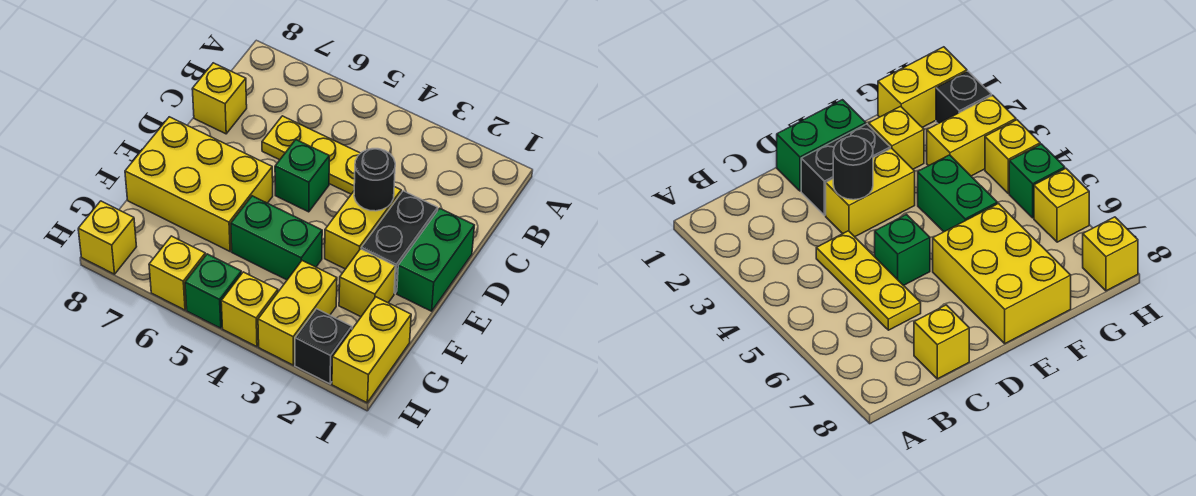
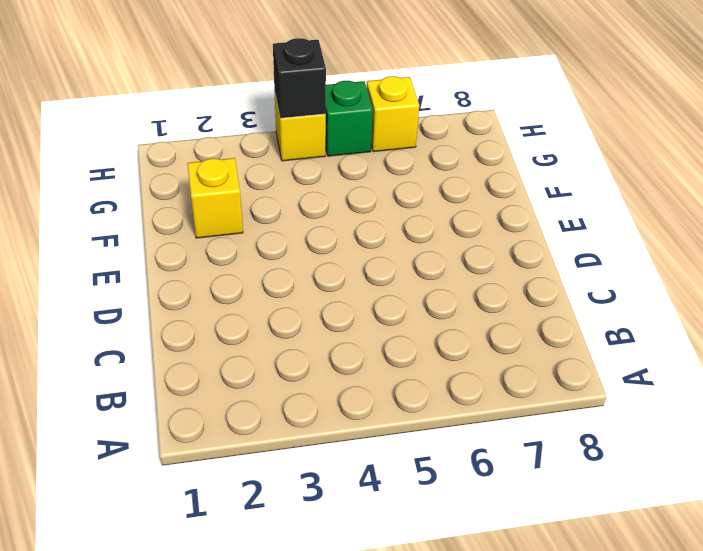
black 1x1 brick [273,38,326,118] -> black 1x1 brick moved to [295,309,352,384]
none -> yellow 1x3 plate [262,116,360,194]
none -> yellow 1x1 brick [192,63,247,134]
none -> green 1x2 brick [397,208,474,311]

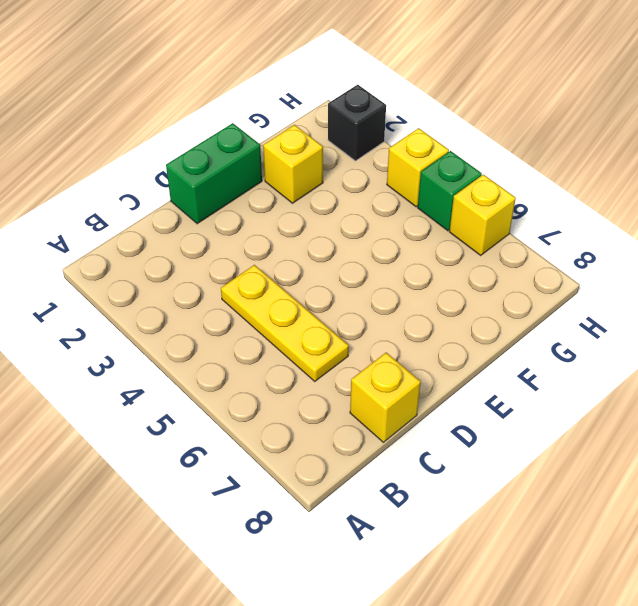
none -> black 1x2 brick [361,191,438,293]
none -> yellow 1x2 brick [325,187,401,269]
none -> green 1x1 brick [275,140,329,212]

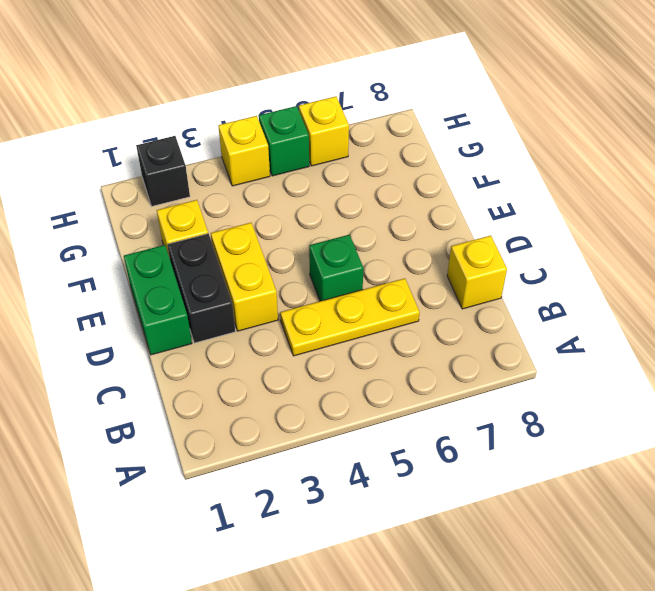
none -> yellow 2x3 brick [125,117,273,251]
none -> green 1x2 brick [231,196,322,280]
none -> yellow 1x2 brick [332,297,411,403]

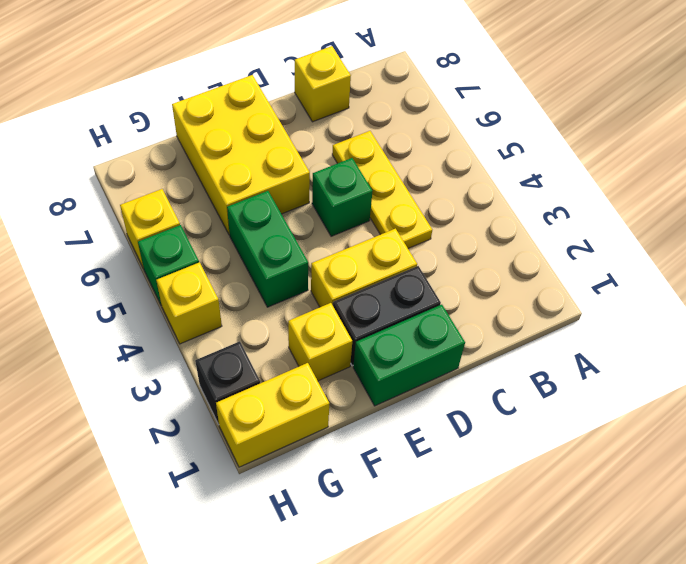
none -> yellow 1x2 brick [258,261,337,365]
none -> yellow 1x1 brick [78,201,137,274]
none -> black 1x1 round brick [354,149,395,211]

